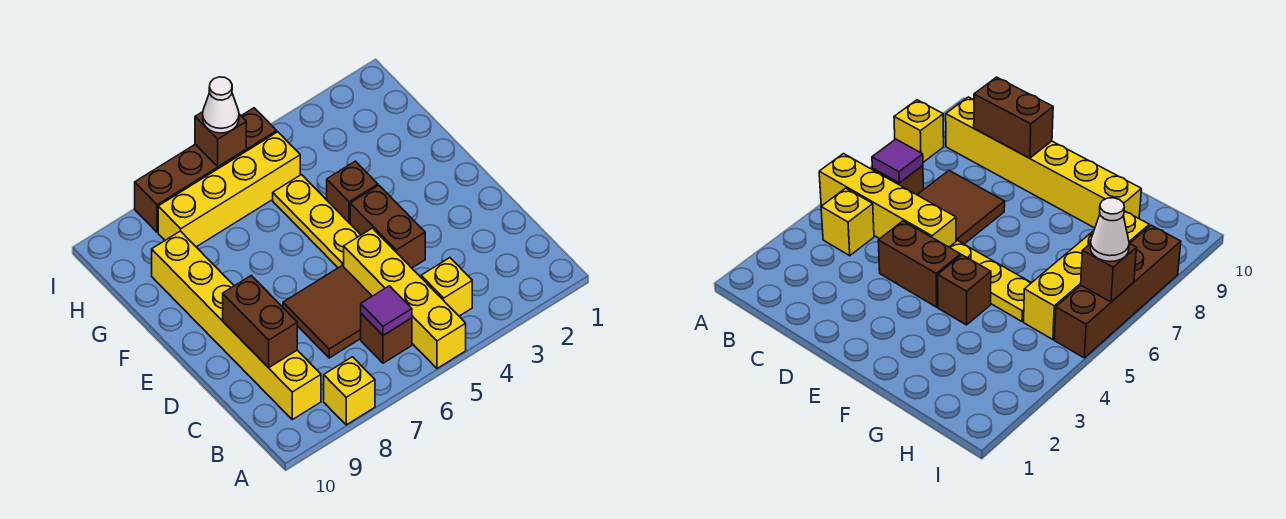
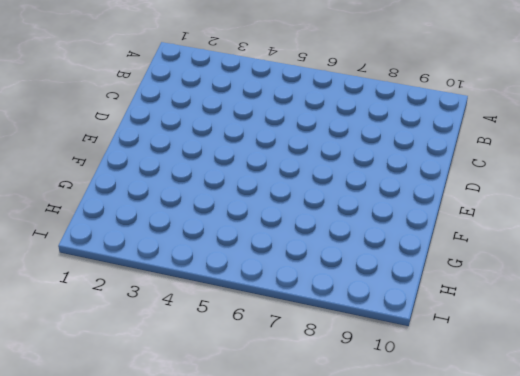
none -> yellow 1x4 brick [344,228,466,368]
none -> yellow 1x1 brick [324,357,375,425]
none -> yellow 1x1 brick [421,258,472,316]

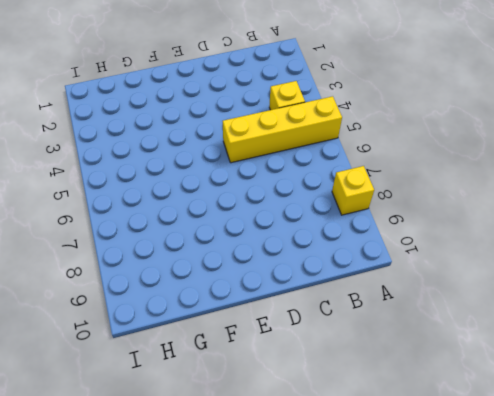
none -> brown 1x1 brick [361,314,412,363]
none -> yellow 1x6 brick [152,231,321,420]
none -> brown 2x2 tile [283,266,372,358]

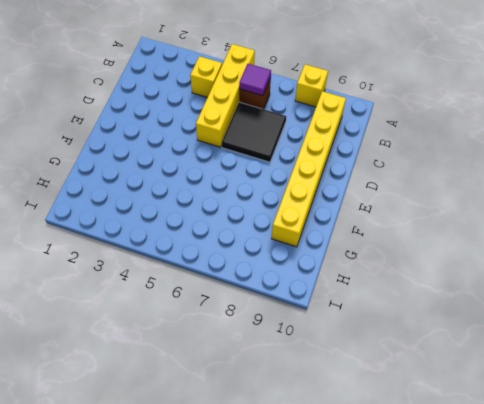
black 2x2 tile [222,102,286,162] -> brown 2x2 tile [283,266,372,358]
none -> brown 1x2 brick [350,186,425,268]
none -> yellow 1x3 plate [273,175,360,268]
none -> brown 1x1 brick [327,161,378,223]

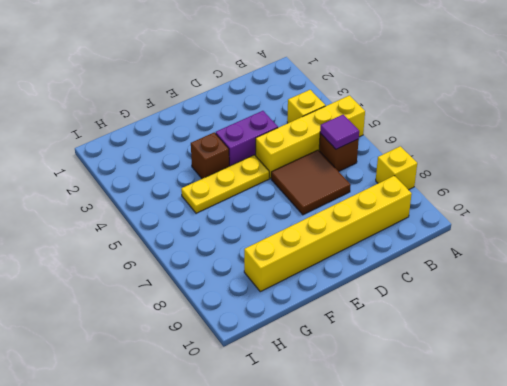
purple 1x2 brick [216,111,278,166] -> brown 1x2 brick [350,186,425,268]
none -> yellow 1x4 brick [158,132,300,247]
none -> brown 1x4 brick [135,108,277,232]
none -> brown 1x2 brick [223,276,297,368]

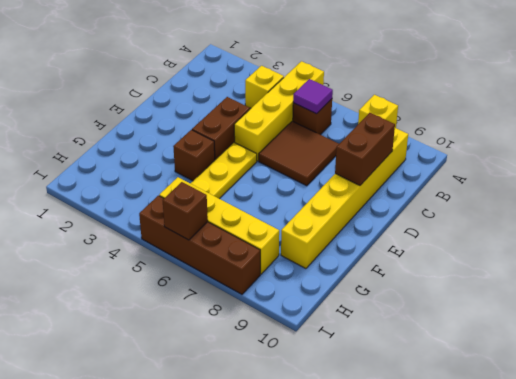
none -> white 1x1 cone [203,77,239,133]

